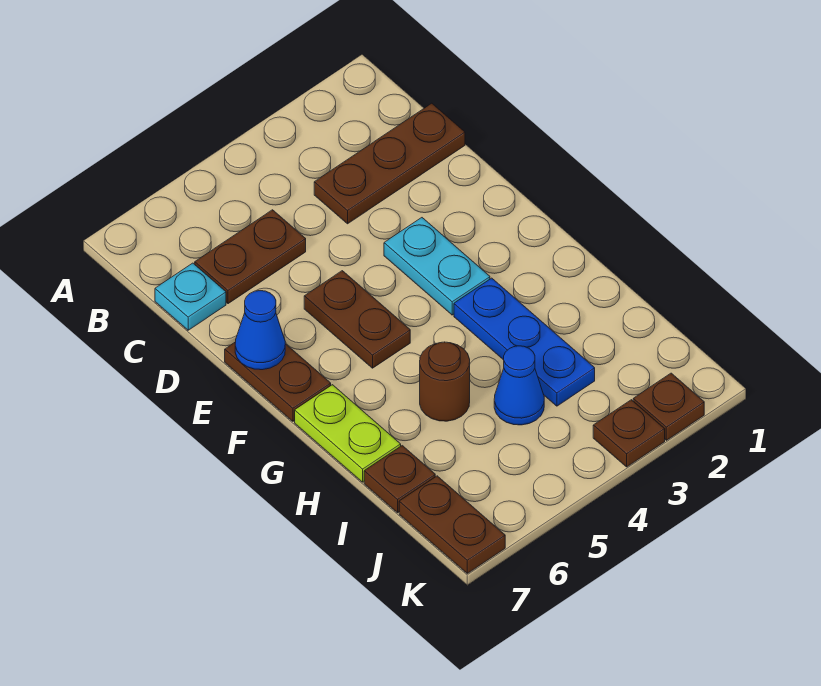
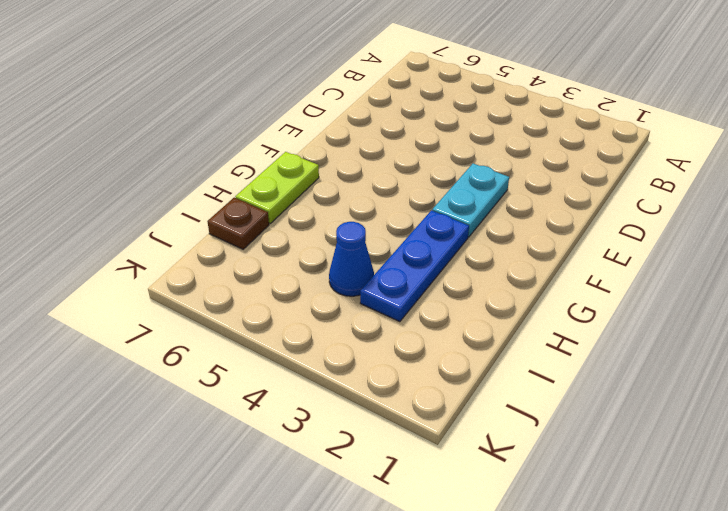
none -> brown 1x3 plate [314,103,465,224]
none -> brown 1x2 plate [195,210,306,304]
none -> cyan 1x1 plate [155,263,226,330]

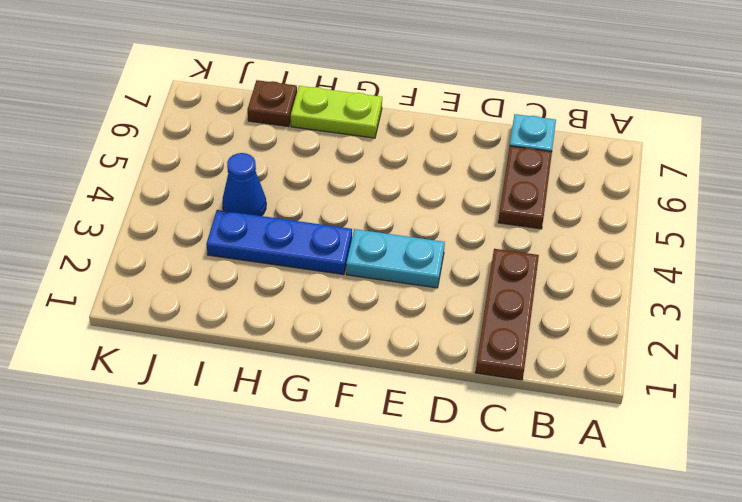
none -> brown 1x2 plate [304,271,410,368]
none -> brown 1x2 plate [225,343,331,421]
none -> brown 1x1 round brick [420,342,470,421]

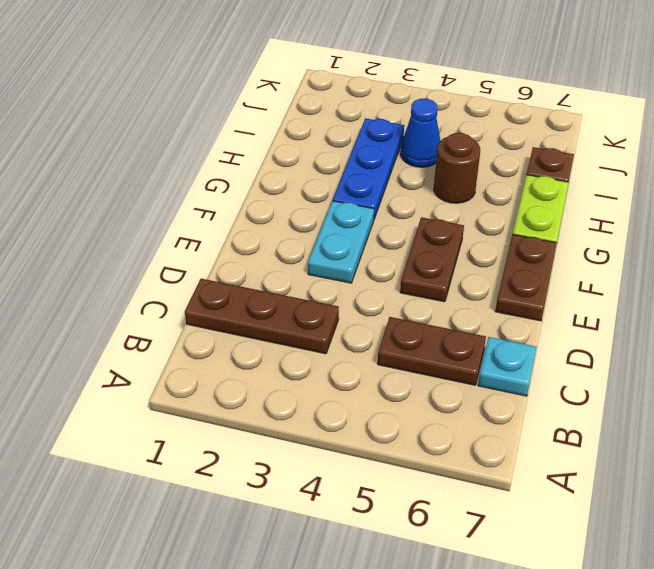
none -> brown 1x2 plate [399,476,505,573]
none -> brown 1x1 plate [633,373,704,440]
none -> brown 1x1 plate [593,400,665,467]

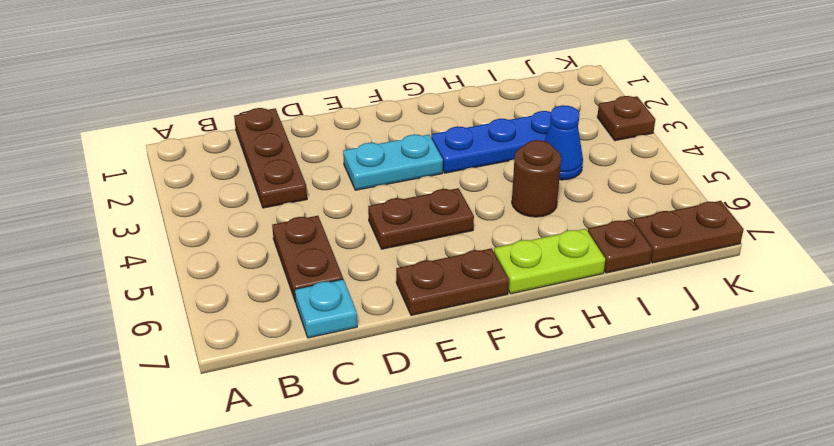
none -> brown 1x1 plate [633,373,704,440]
none -> blue 1x1 cone [235,291,285,370]

